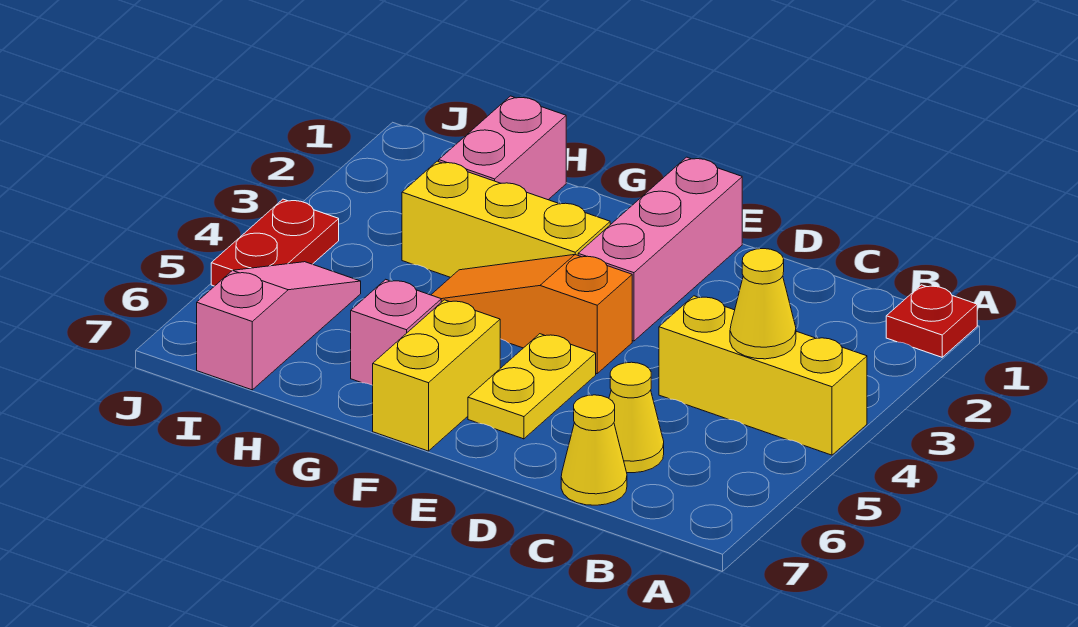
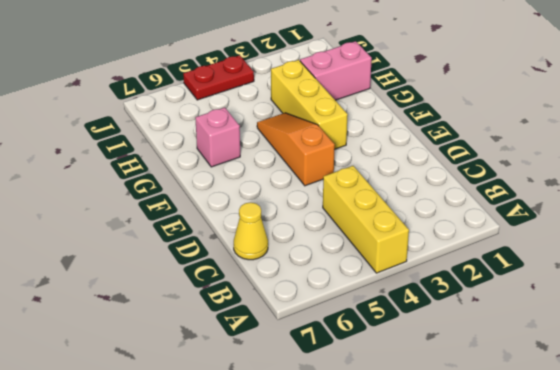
none -> red 1x1 plate [886,285,977,357]
none -> yellow 1x1 cone [609,362,664,473]
none -> pink 1x3 brick [578,157,742,341]

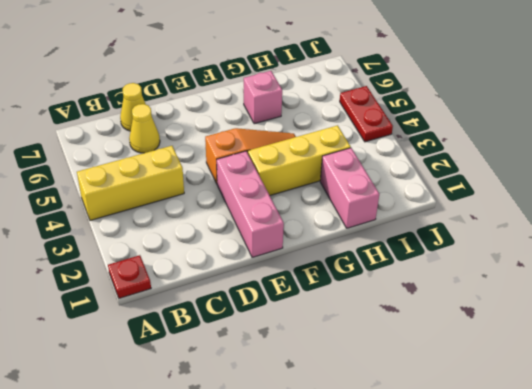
none -> yellow 1x2 plate [468,334,596,439]
none -> yellow 1x2 brick [373,300,500,451]
none -> pink 1x3 slope [197,262,361,390]

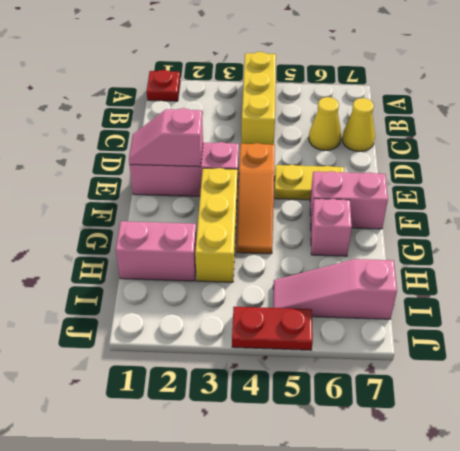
pink 1x2 slope [129,108,203,167] -> none
pink 1x2 brick [310,171,388,229] -> yellow 1x2 brick [373,300,500,451]
none -> yellow 1x1 cone [730,249,796,359]

